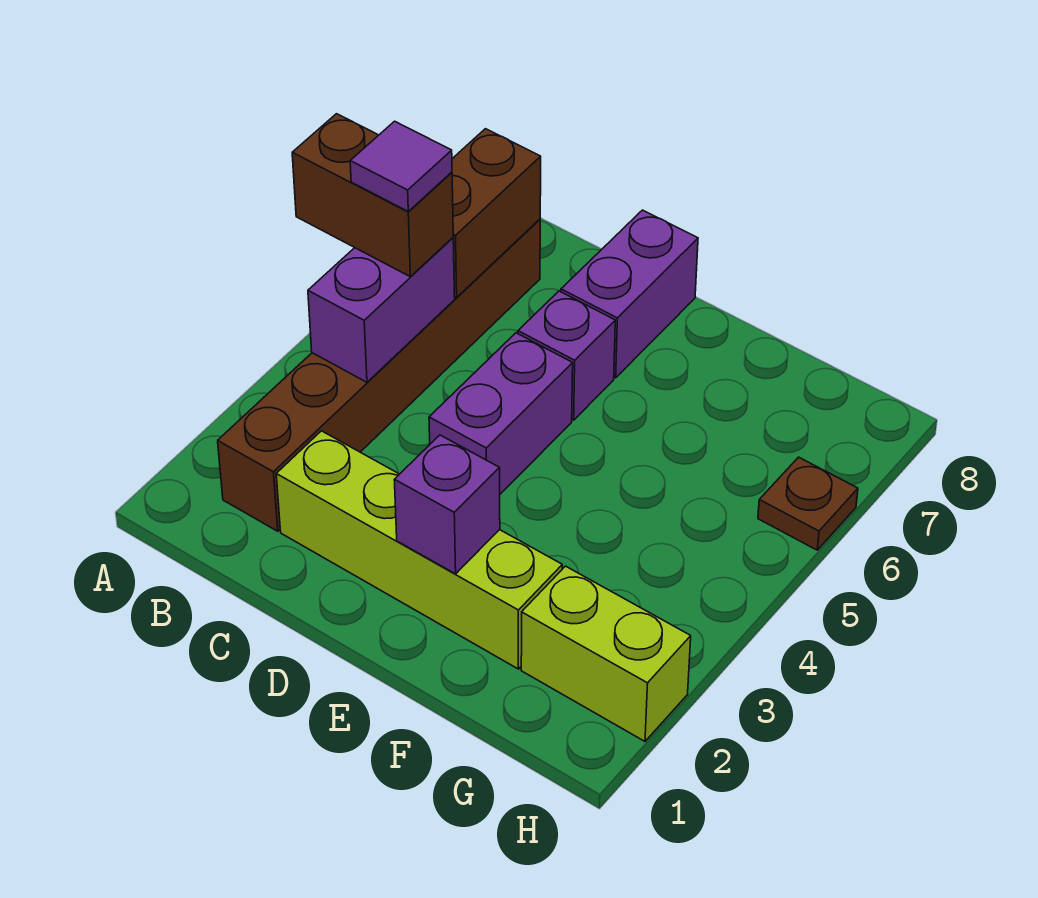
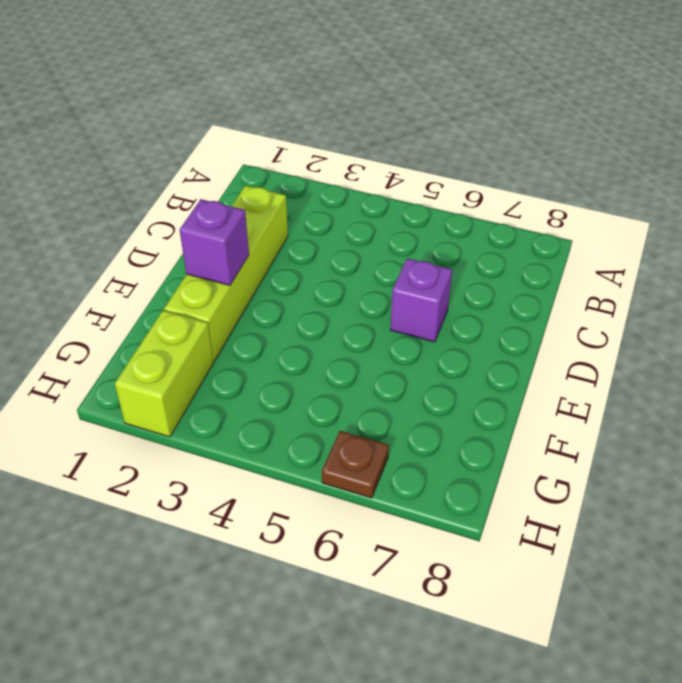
none -> brown 1x6 brick [218,219,540,531]
none -> purple 1x2 brick [429,333,573,494]
none -> purple 1x2 brick [561,210,698,378]

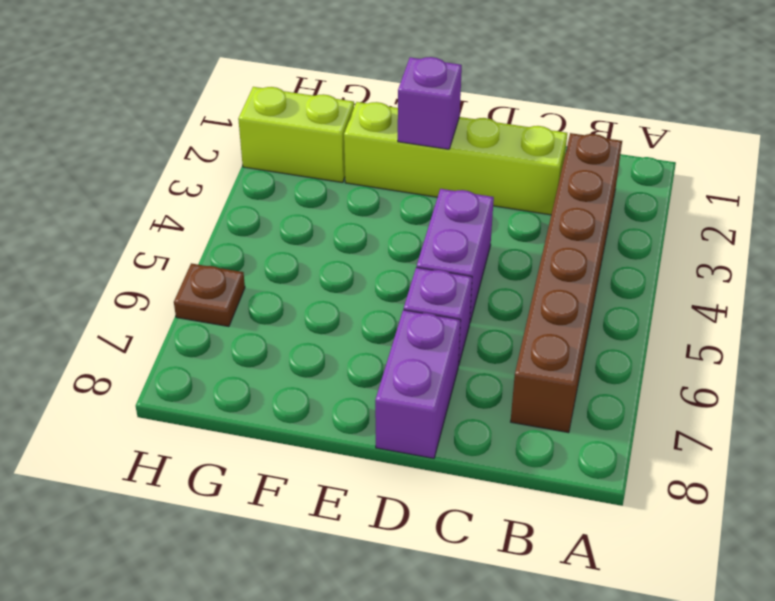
none -> purple 1x2 brick [308,238,455,382]
none -> brown 1x2 brick [452,129,541,297]
none -> brown 1x2 brick [292,114,453,276]

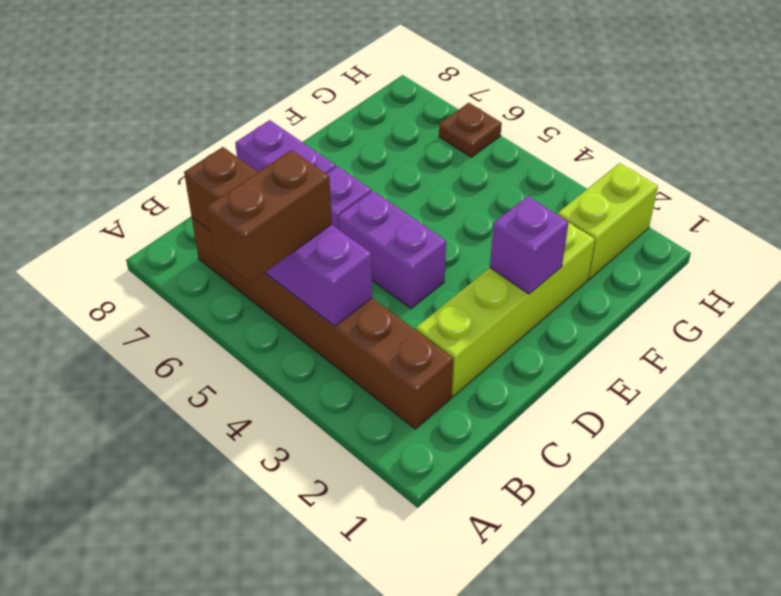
none -> purple 1x1 tile [350,121,452,211]

